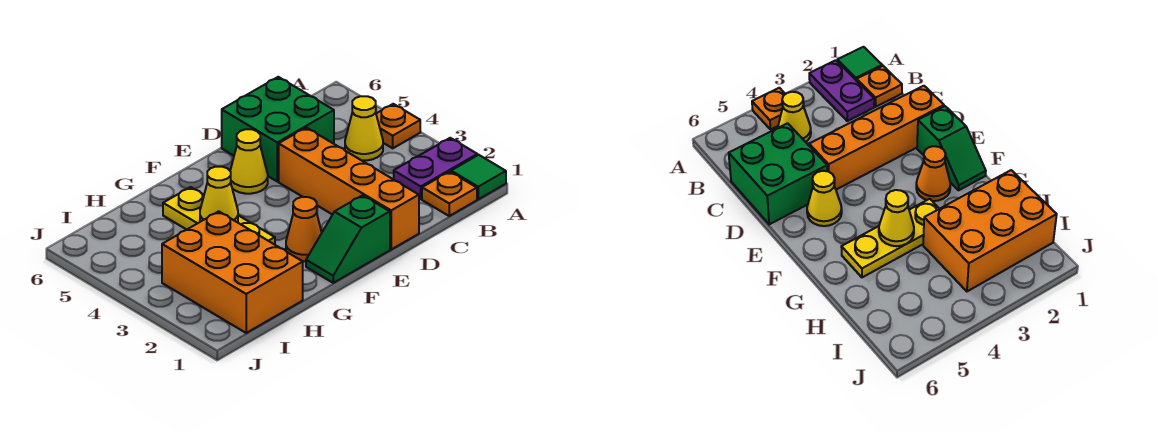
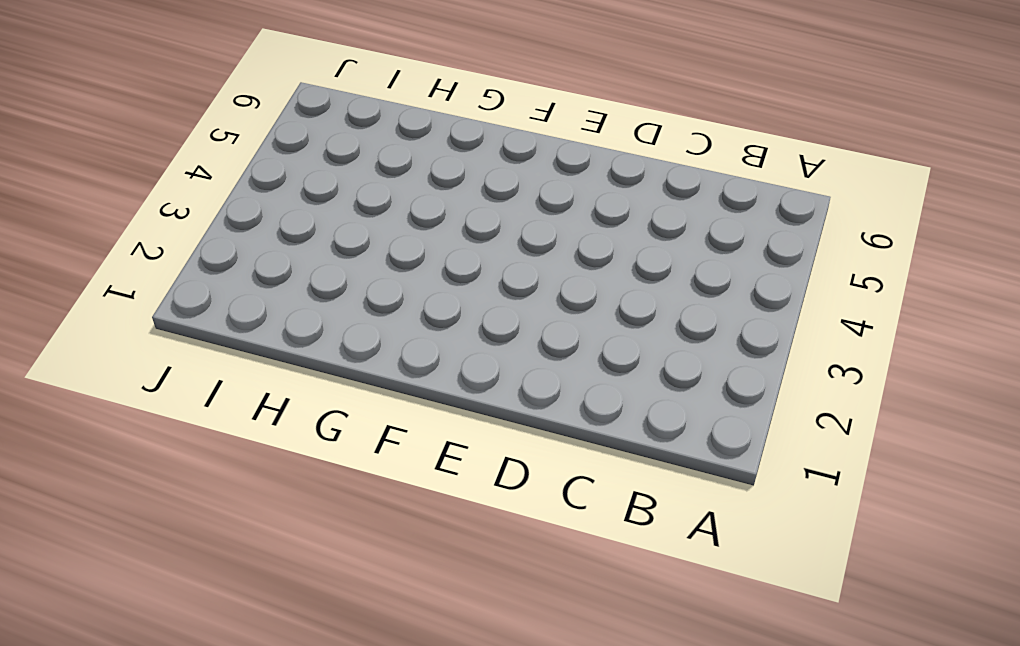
none -> green 1x1 tile [451,155,506,199]
none -> purple 1x2 plate [394,138,477,199]
none -> orange 1x1 plate [376,104,420,148]

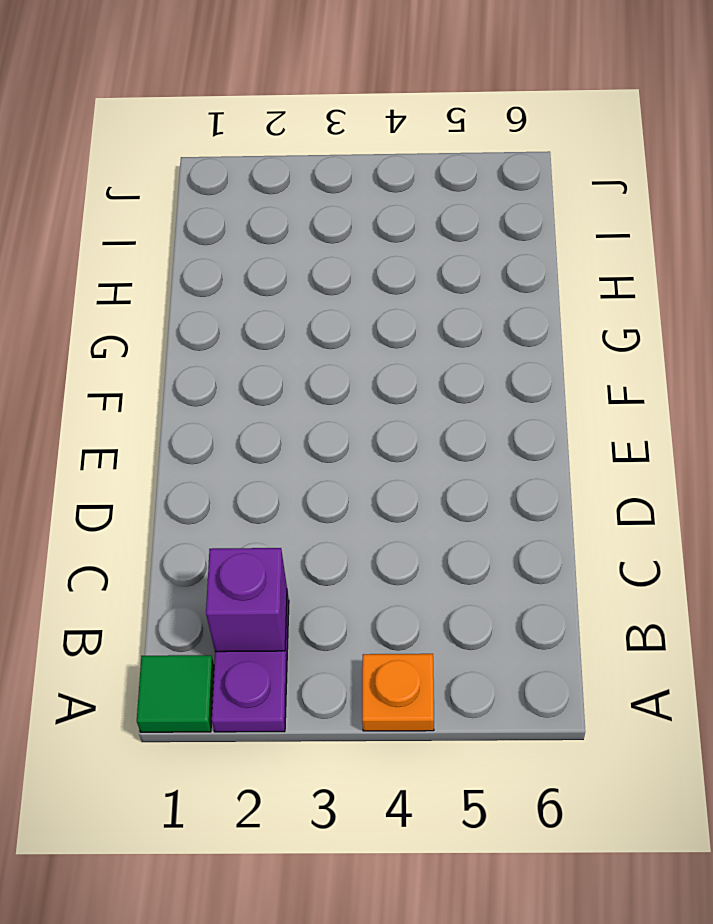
purple 1x1 brick [206,548,287,652] -> none
none -> orange 1x1 plate [422,172,477,216]
none -> yellow 1x1 cone [345,96,383,160]
none -> green 2x2 brick [222,77,334,181]

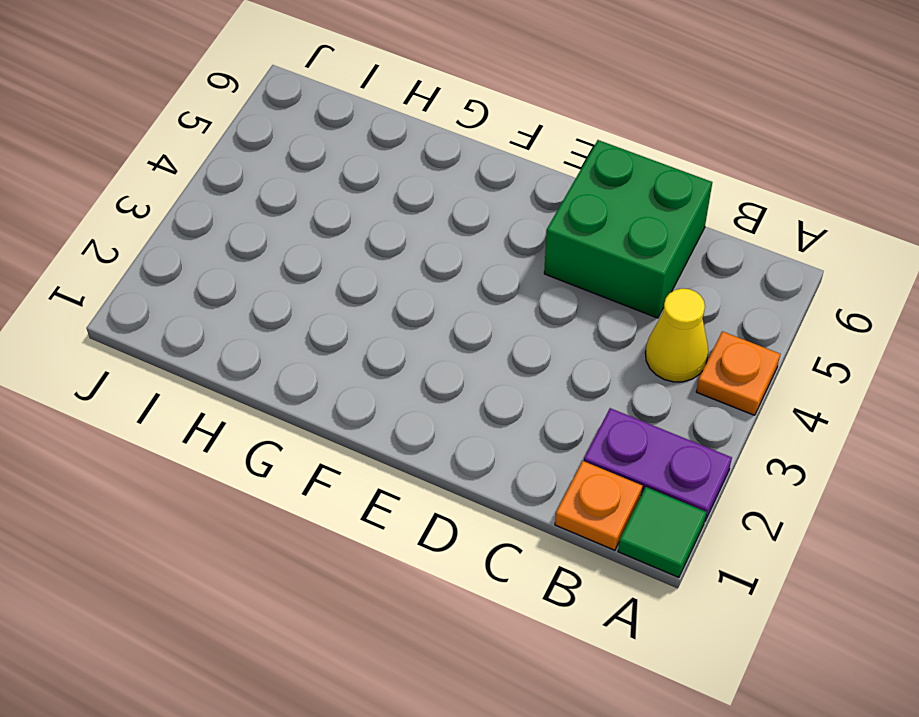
none -> orange 1x4 brick [279,128,419,249]
none -> green 1x2 slope [306,195,390,283]
none -> yellow 1x1 cone [230,129,268,194]

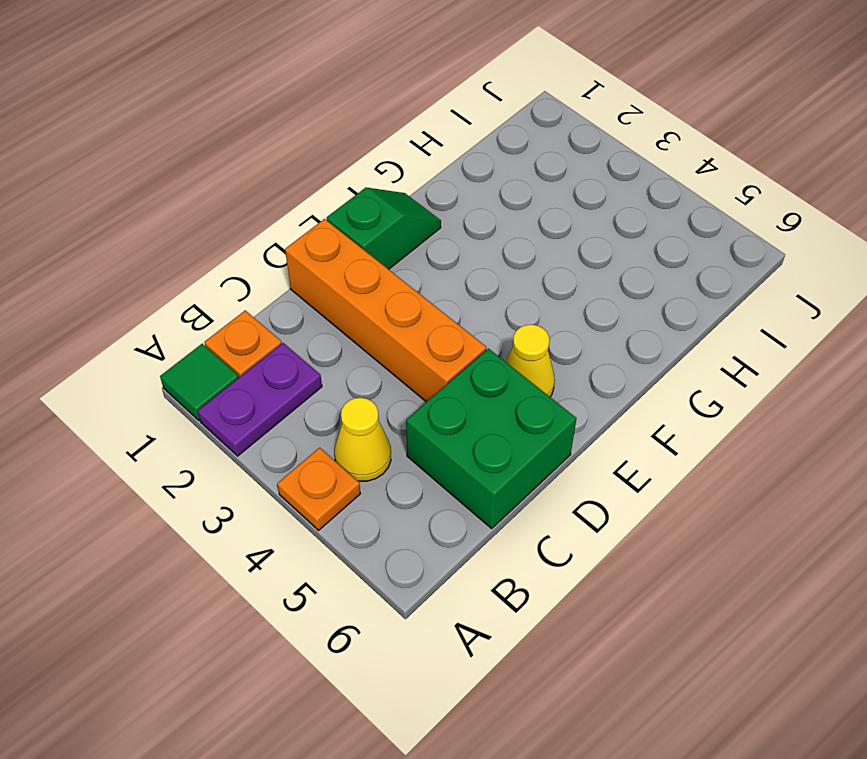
none -> orange 1x1 cone [286,197,322,261]
none -> yellow 1x3 plate [163,187,275,245]
none -> orange 2x3 brick [162,211,303,333]

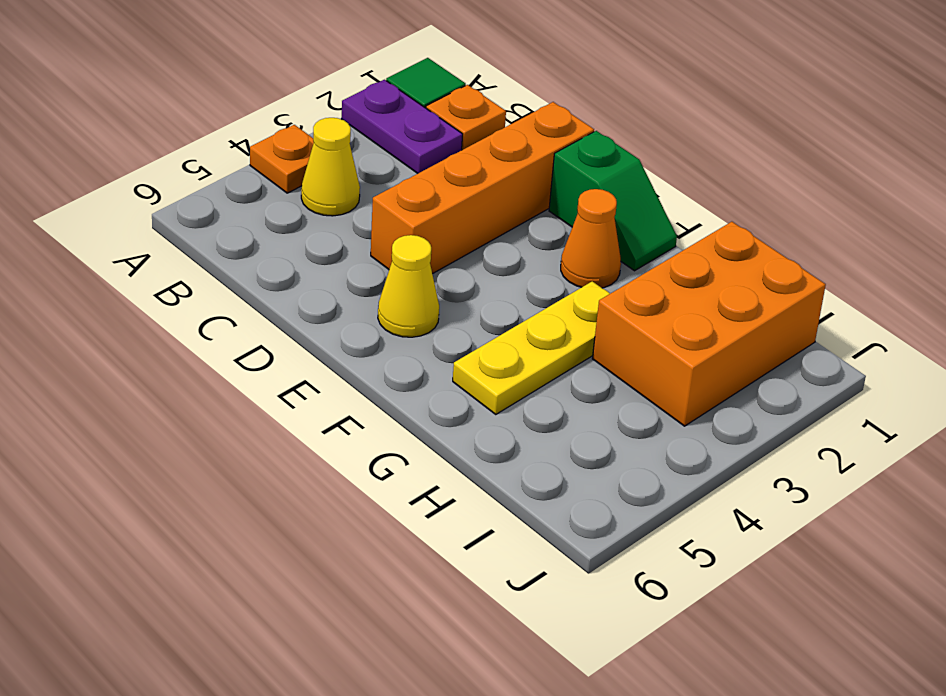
none -> green 2x2 brick [222,77,334,181]
none -> yellow 1x1 cone [200,167,238,222]

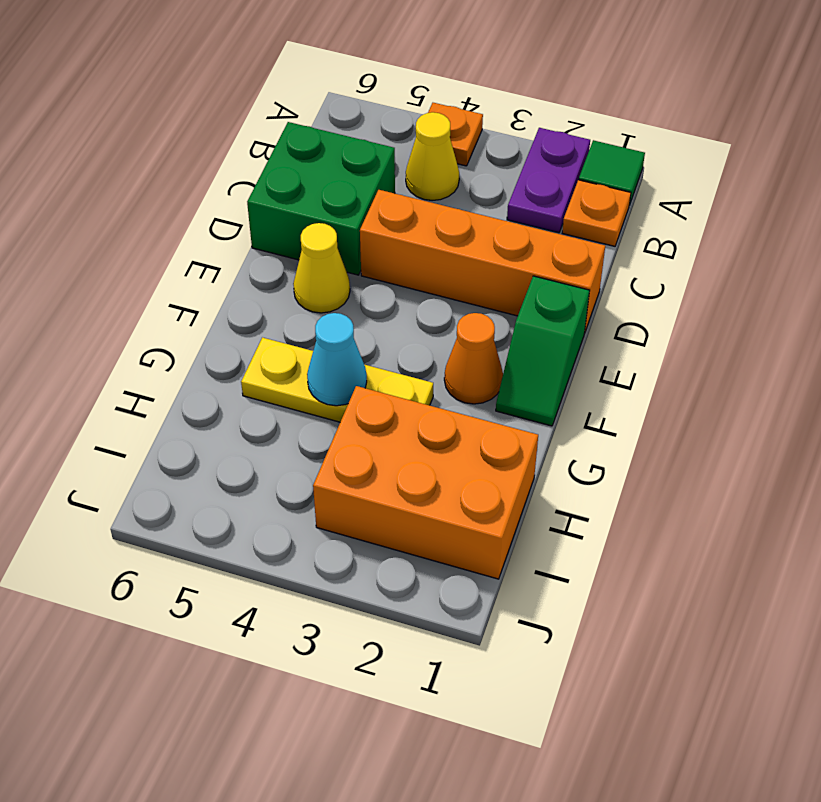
cyan 1x1 cone [307,313,367,406] -> yellow 1x1 cone [200,167,238,222]

